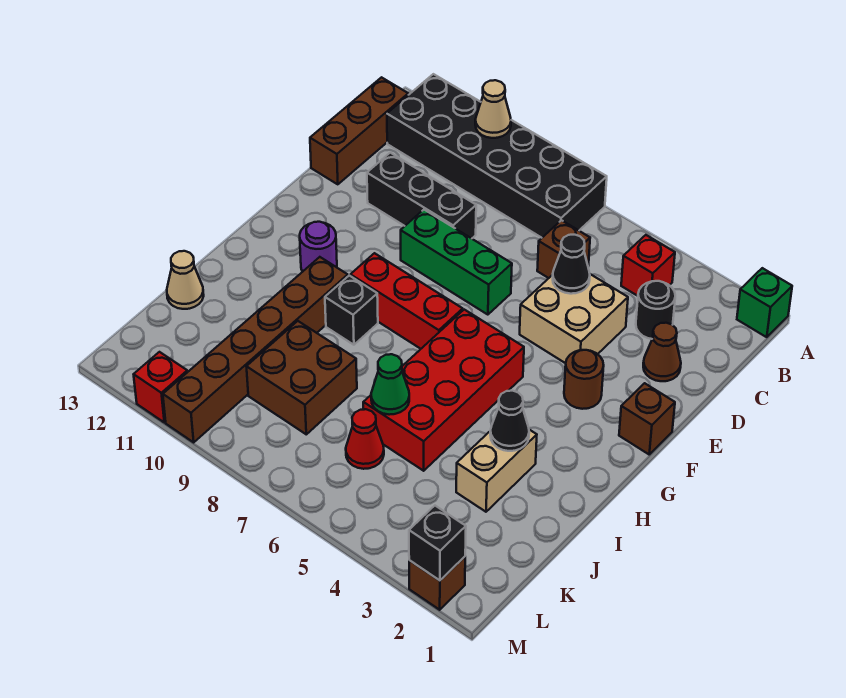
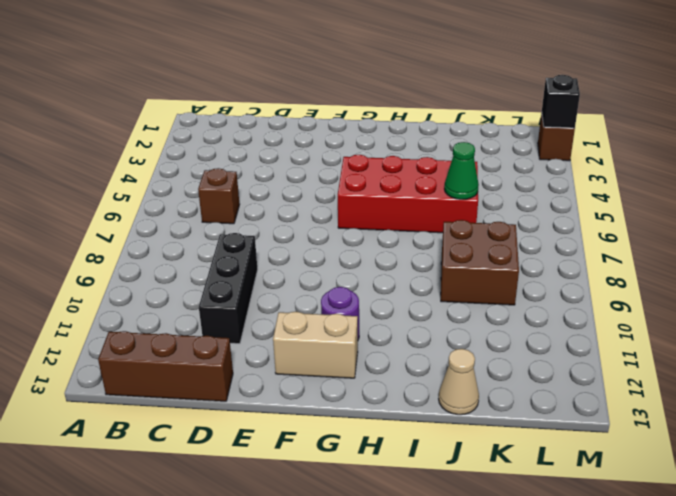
tan 1x2 brick [273,312,358,378] -> tan 1x2 brick moved to [456,430,537,512]
none -> green 1x1 brick [737,268,792,337]
none -> black 2x6 brick [387,74,607,238]
none -> red 1x1 brick [621,235,675,296]

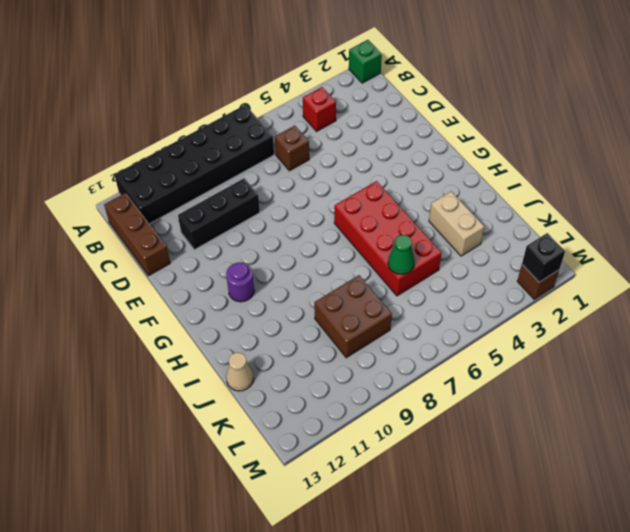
none -> black 1x1 round brick [636,281,675,339]
none -> brown 1x1 cone [643,323,681,381]
none -> tan 2x2 brick [520,274,628,363]

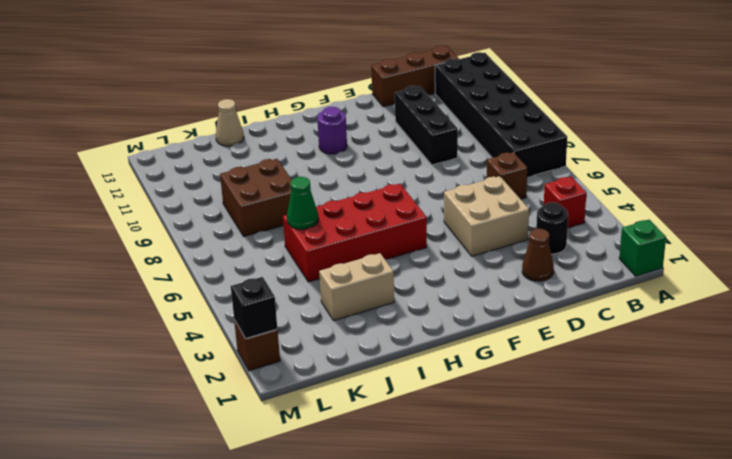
none -> green 1x3 brick [401,210,512,315]
none -> brown 1x1 brick [619,383,675,454]
none -> brown 1x1 round brick [564,350,604,409]

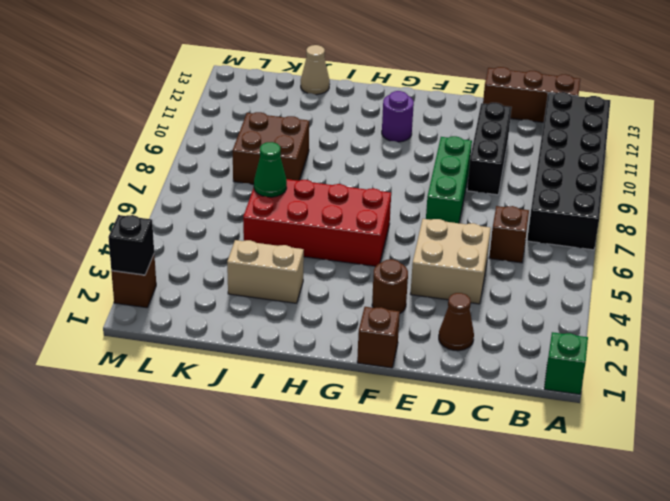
none -> red 1x1 brick [621,235,675,296]
none -> black 1x1 round brick [636,281,675,339]
none -> red 1x3 brick [350,253,463,349]

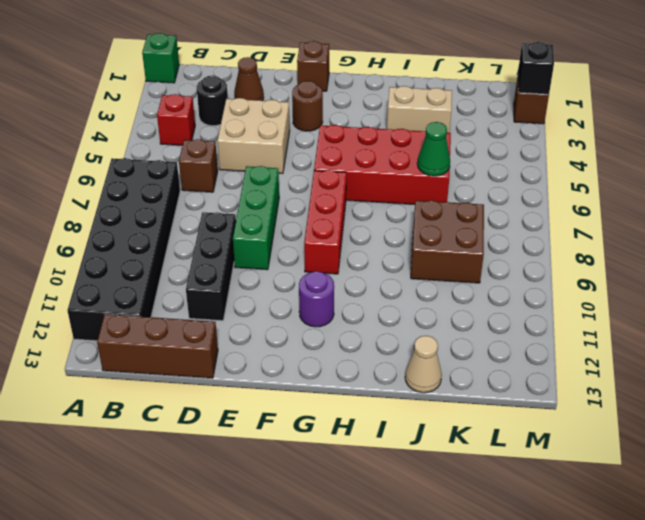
none -> black 1x1 brick [325,276,378,345]
none -> brown 1x6 brick [163,257,348,442]
none -> red 1x1 cone [346,409,384,469]

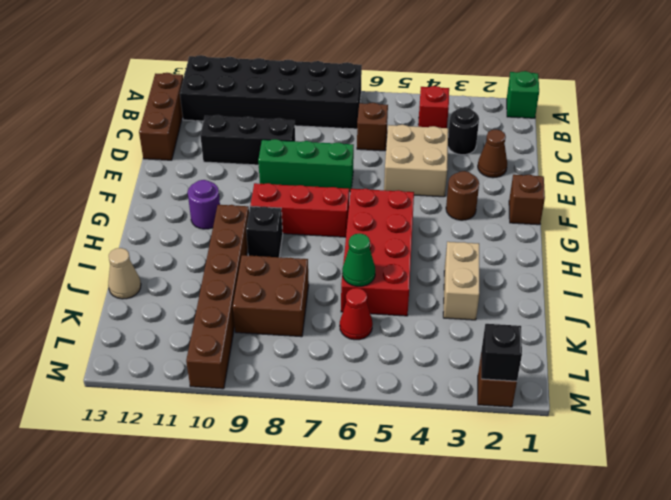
none -> red 1x1 brick [134,352,187,422]
none -> tan 1x1 cone [475,80,511,138]
none -> black 1x1 cone [553,235,590,294]

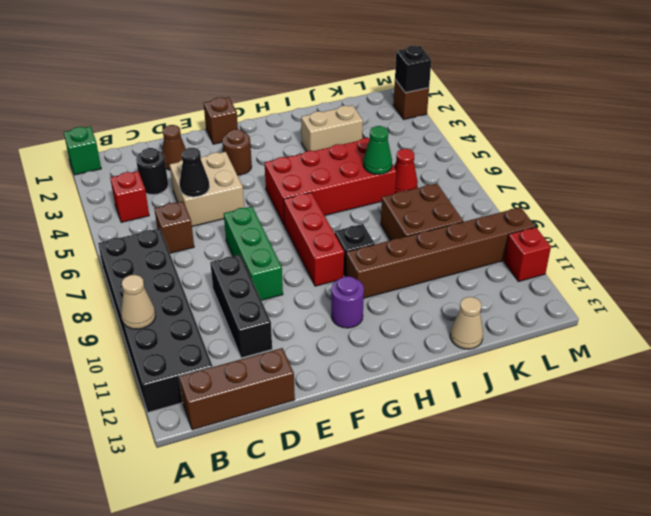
none -> black 1x1 cone [490,391,529,451]

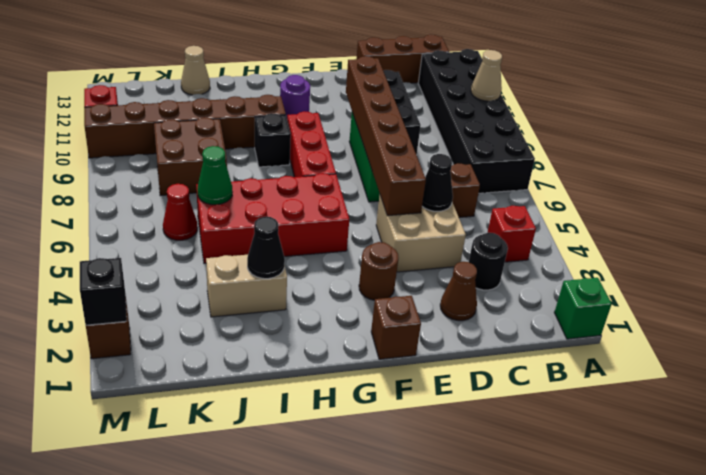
brown 1x6 brick [346,56,426,216] -> none

